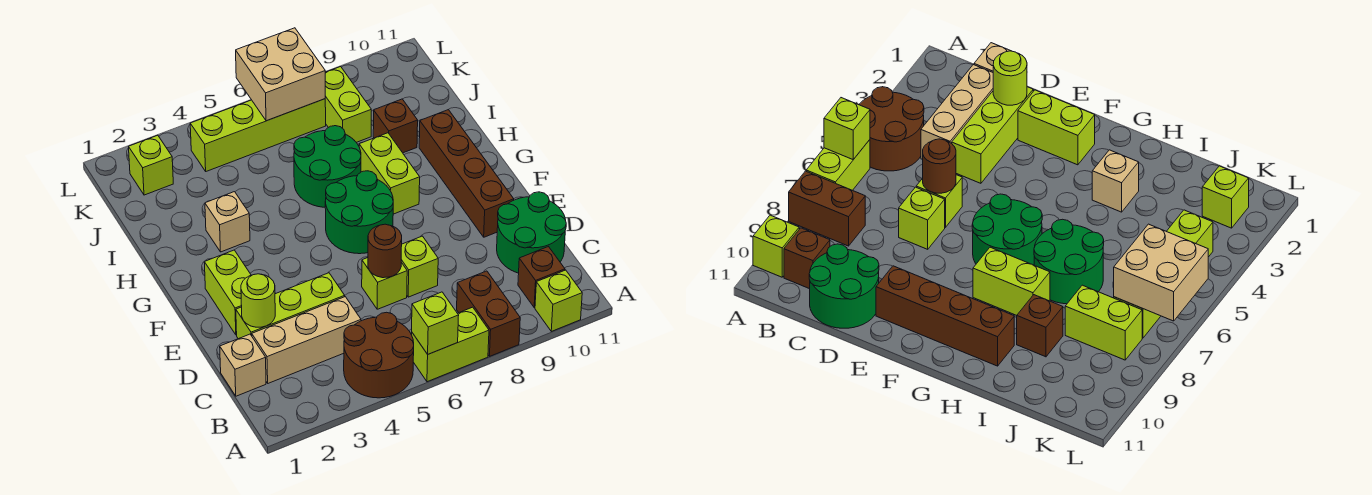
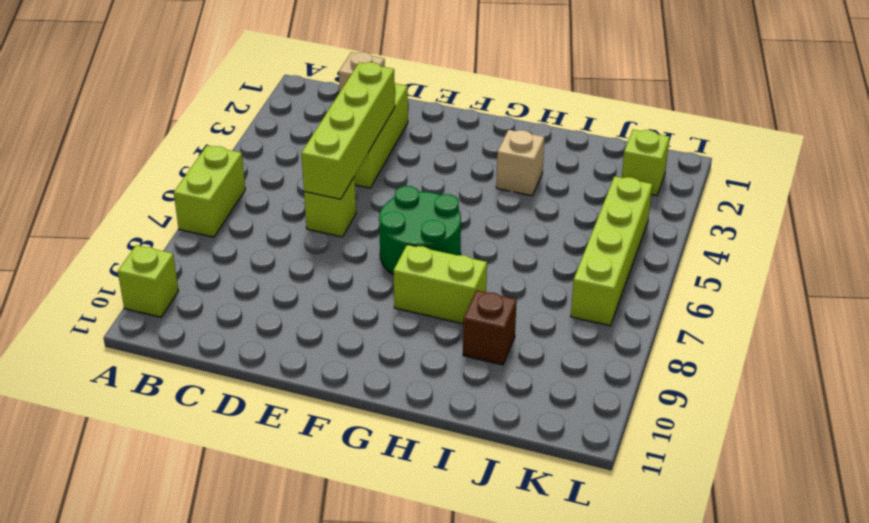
lime 1x4 brick [301,62,395,199] -> brown 1x1 round brick [368,224,402,278]
none -> brown 2x2 round brick [344,312,414,398]
none -> brown 1x2 brick [457,271,520,356]
none -> brown 1x1 brick [518,247,565,308]

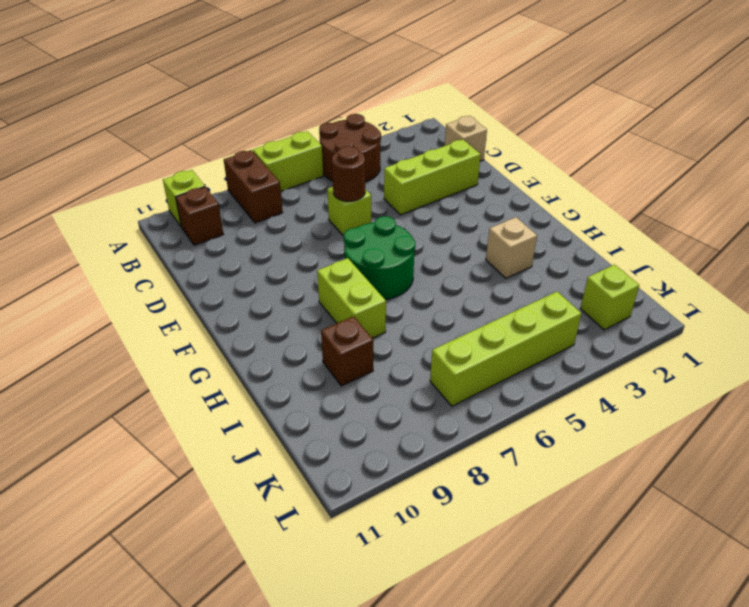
none -> tan 1x3 brick [252,297,361,383]
none -> green 2x2 round brick [497,192,566,273]
none -> lime 1x1 brick [401,236,438,297]

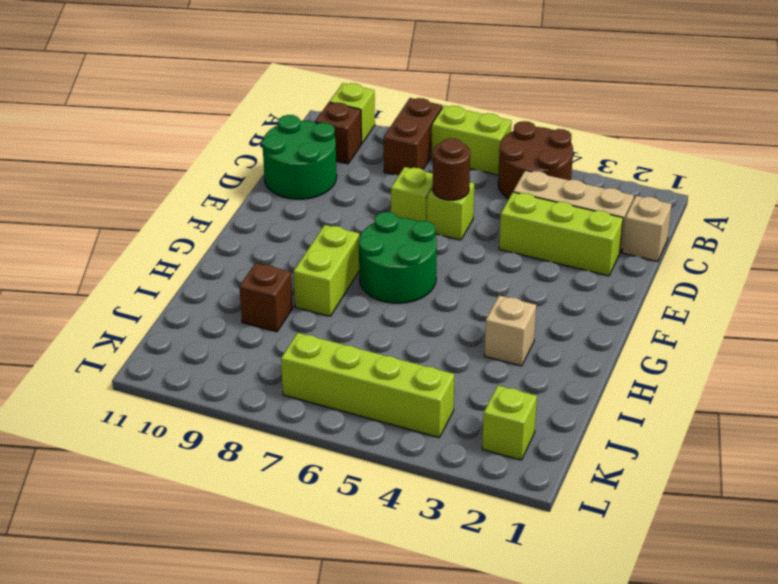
none -> lime 1x2 brick [204,250,251,335]
none -> brown 1x4 brick [419,110,514,237]
none -> green 2x2 round brick [294,126,361,207]

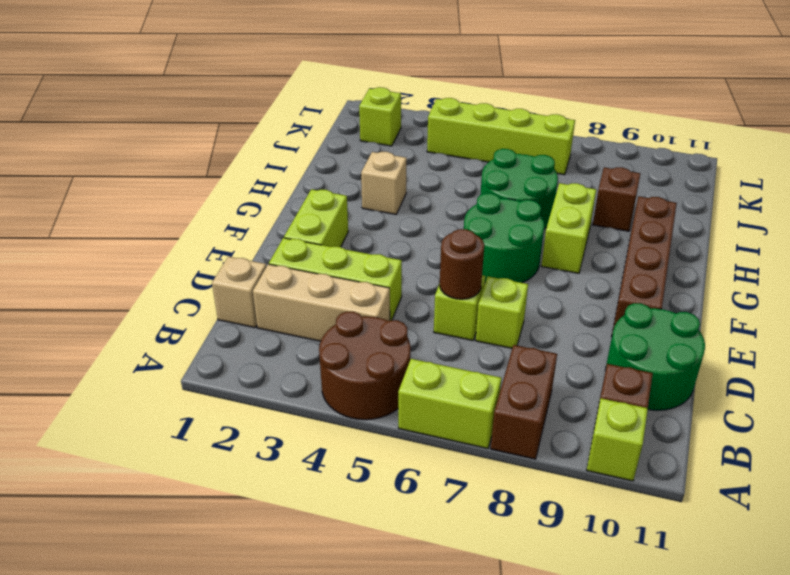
none -> lime 1x2 brick [325,67,371,142]
none -> lime 1x1 brick [412,292,459,354]
none -> lime 1x1 round brick [241,274,275,327]

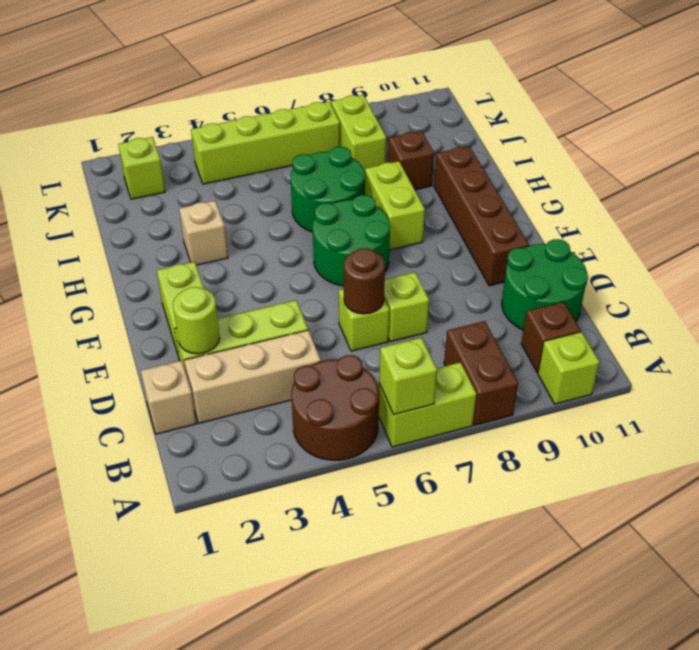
none -> tan 2x2 brick [236,28,325,121]

